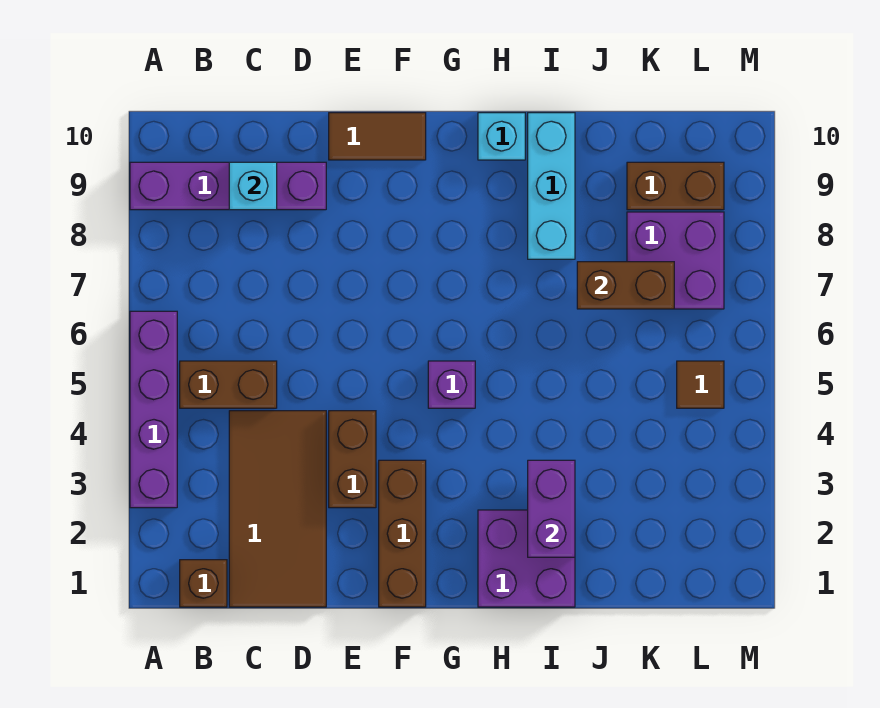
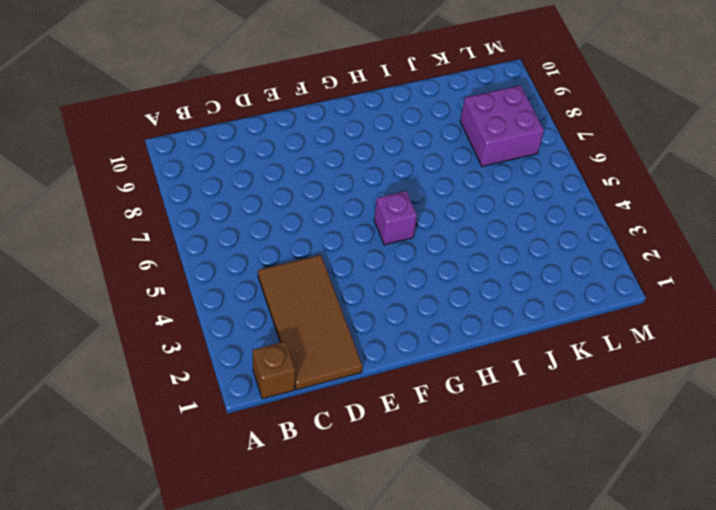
none -> purple 1x4 brick [130,311,177,508]
none -> purple 1x4 brick [130,162,326,210]
none -> brown 1x2 brick [180,361,277,408]

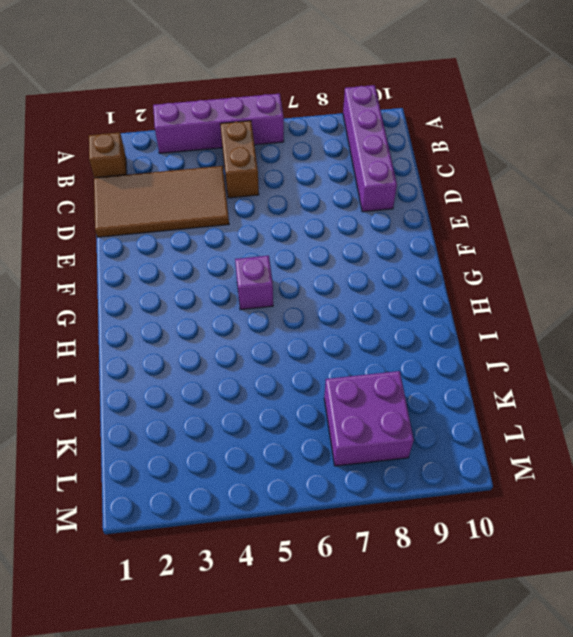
none -> brown 1x2 brick [329,411,376,508]
none -> brown 1x2 tile [329,113,426,160]
none -> brown 1x3 brick [379,460,426,607]

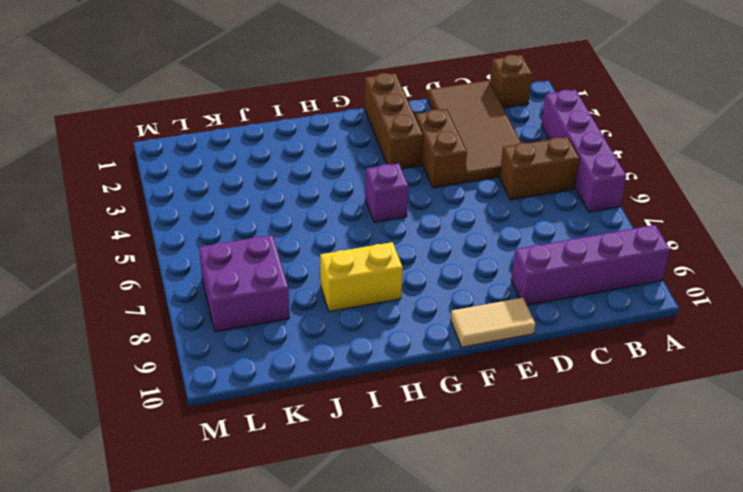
tan 1x2 tile [451,298,535,347] -> brown 1x2 tile [329,113,426,160]
yellow 1x2 brick [320,242,403,312] -> cyan 1x3 brick [528,113,575,259]
none -> purple 2x2 brick [478,510,575,607]
none -> cyan 1x1 brick [478,113,525,160]
none -> brown 1x2 brick [627,162,724,210]

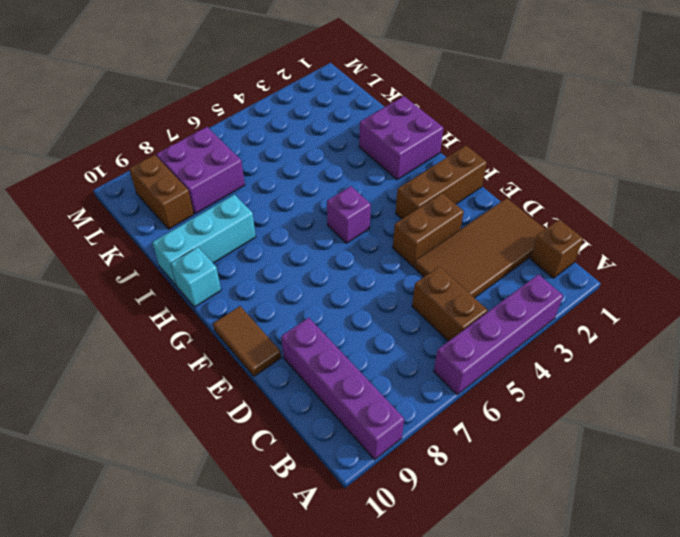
none -> brown 1x1 tile [677,361,724,408]
none -> cyan 1x1 brick [229,162,277,210]
none -> purple 1x2 brick [528,460,575,557]

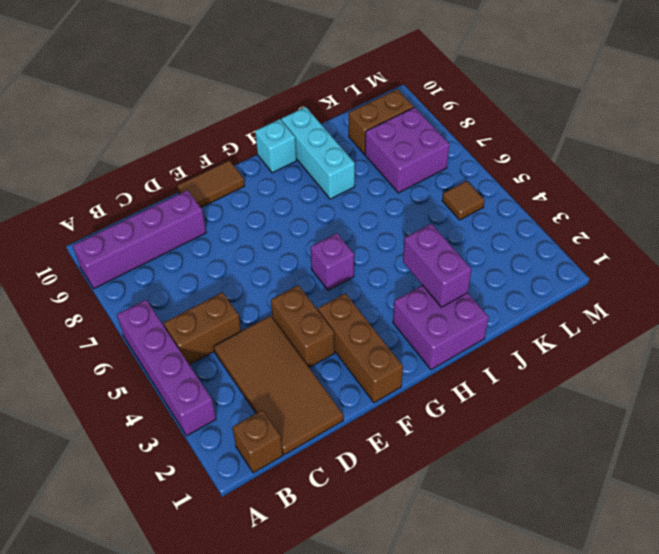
none -> cyan 1x1 brick [229,162,277,210]
none -> brown 1x2 brick [577,262,674,309]

